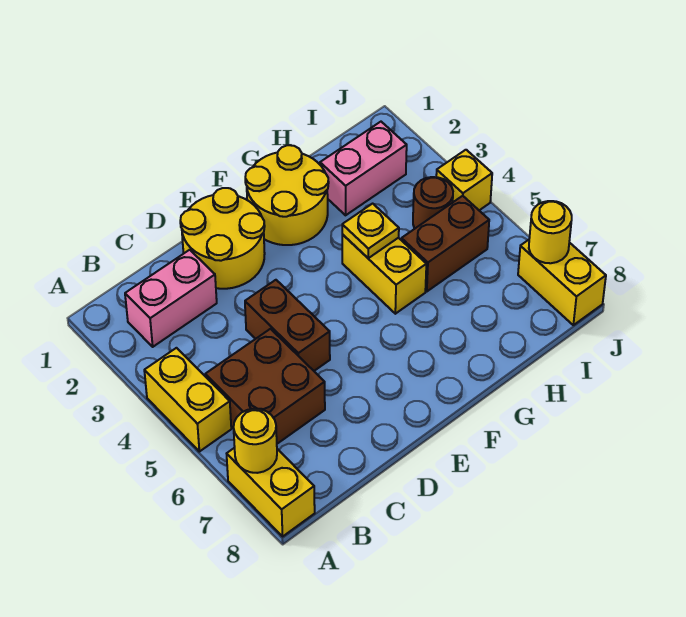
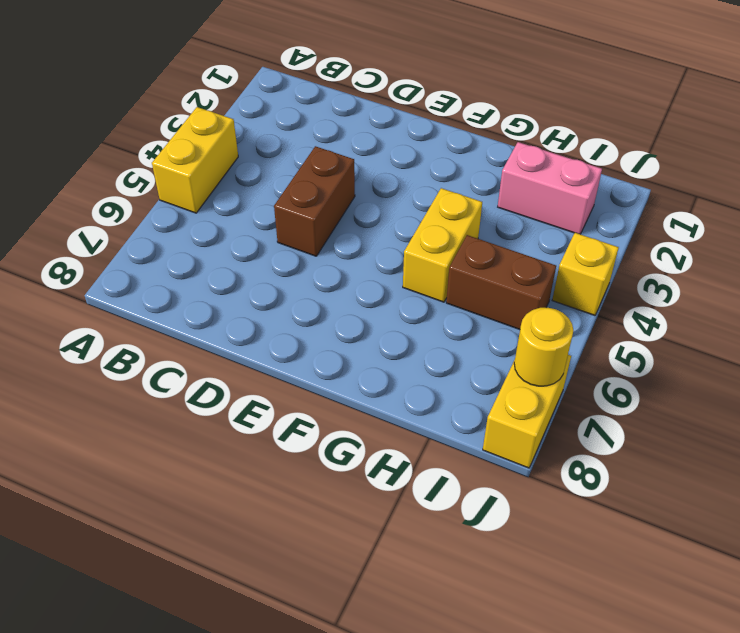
none -> yellow 1x2 brick [227,448,315,536]
none -> pink 1x2 brick [125,250,217,347]
none -> brown 2x2 brick [205,329,325,444]

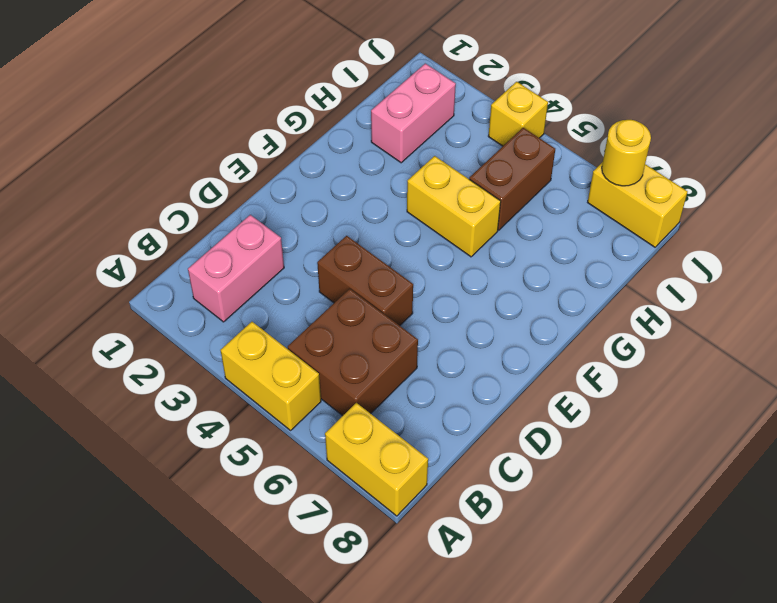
none -> yellow 2x2 round brick [180,188,265,289]
none -> yellow 2x2 round brick [245,145,329,245]
none -> brown 1x1 round brick [413,177,453,228]

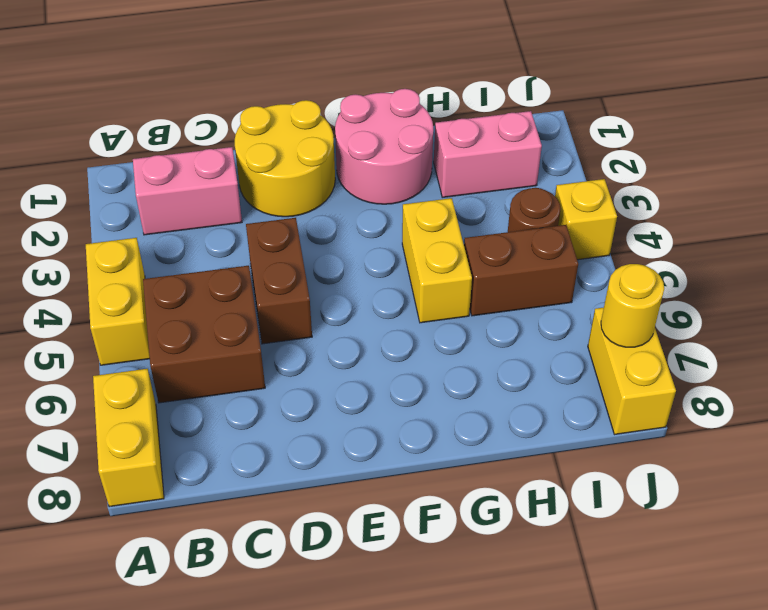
pink 2x2 round brick [335,89,433,204] -> yellow 2x2 round brick [245,145,329,245]
none -> yellow 1x1 round brick [234,409,277,473]
none -> yellow 1x1 plate [342,204,399,258]

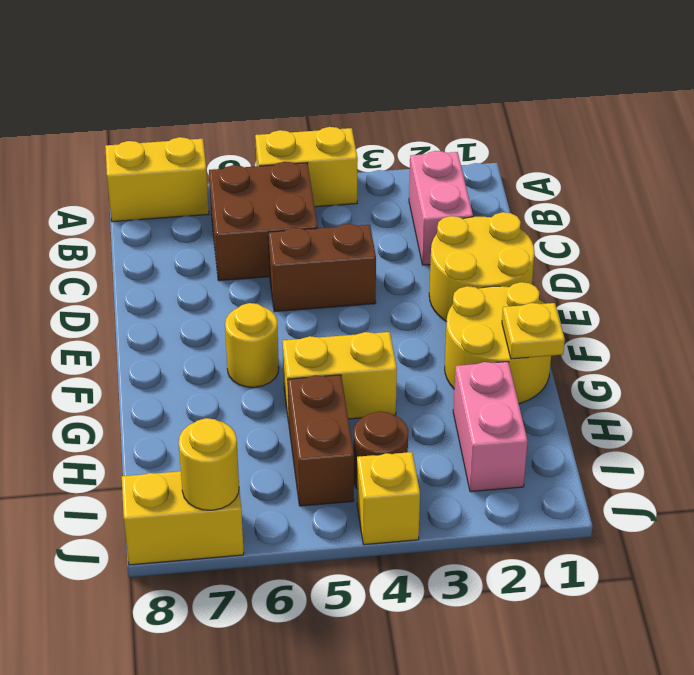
yellow 1x1 round brick [225,303,279,387] -> yellow 1x1 round brick moved to [234,409,277,473]
yellow 1x1 plate [502,303,565,359] -> yellow 1x1 plate moved to [342,204,399,258]

